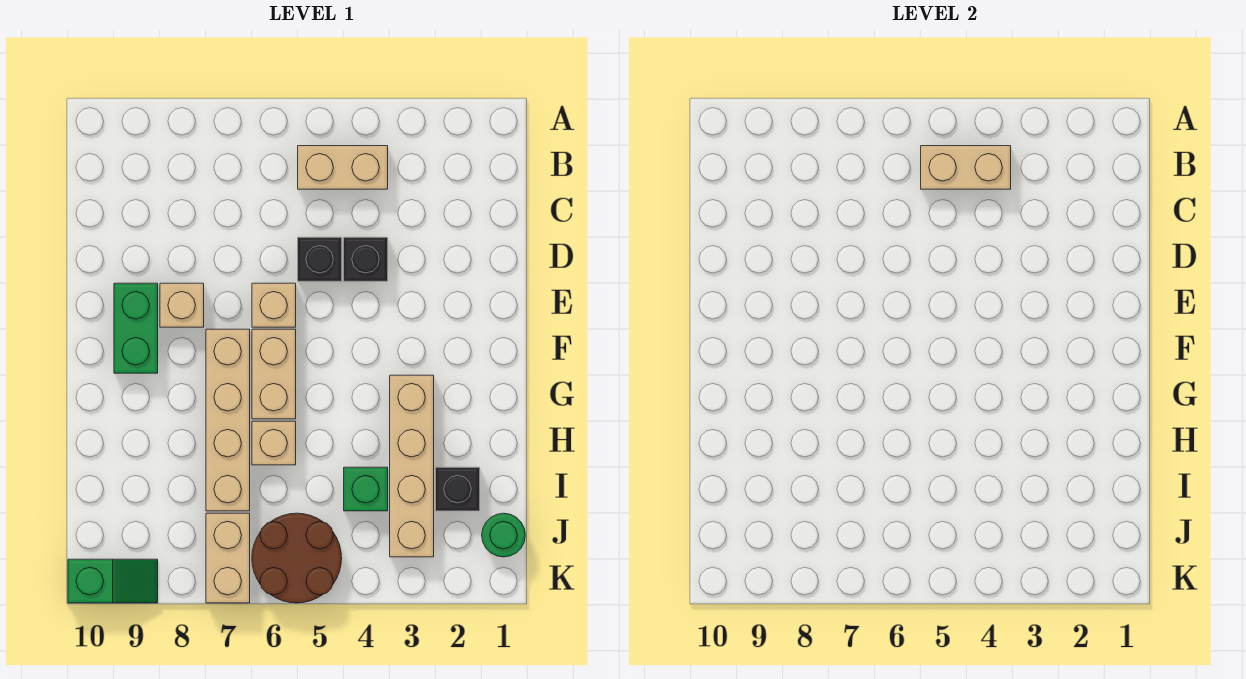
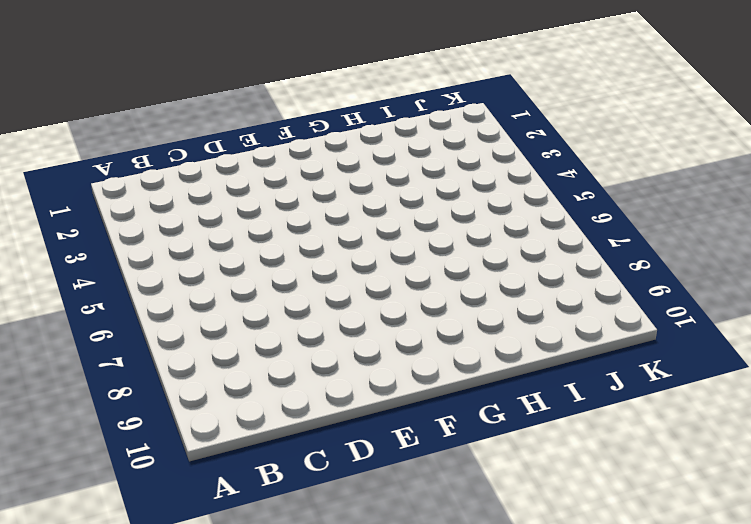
none -> tan 1x2 brick [298,146,388,189]
none -> black 1x1 brick [344,237,388,281]
none -> black 1x1 brick [298,237,342,281]

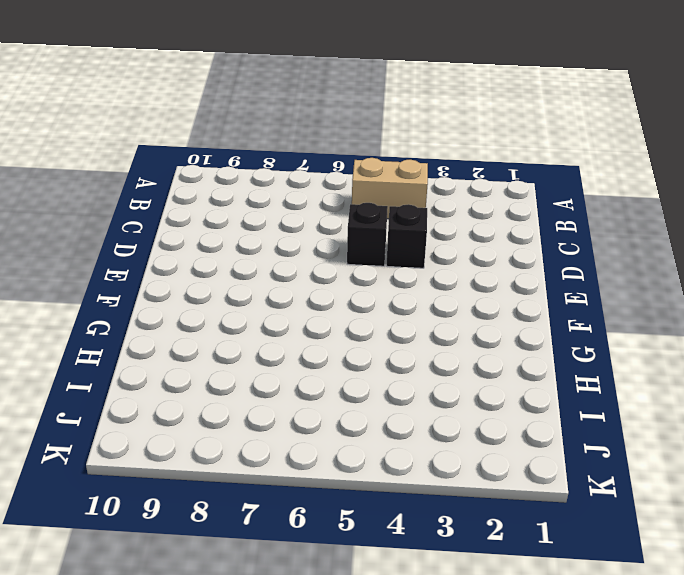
none -> tan 1x1 brick [252,283,296,327]
none -> tan 1x1 brick [160,283,204,327]
none -> green 1x2 brick [114,283,158,373]

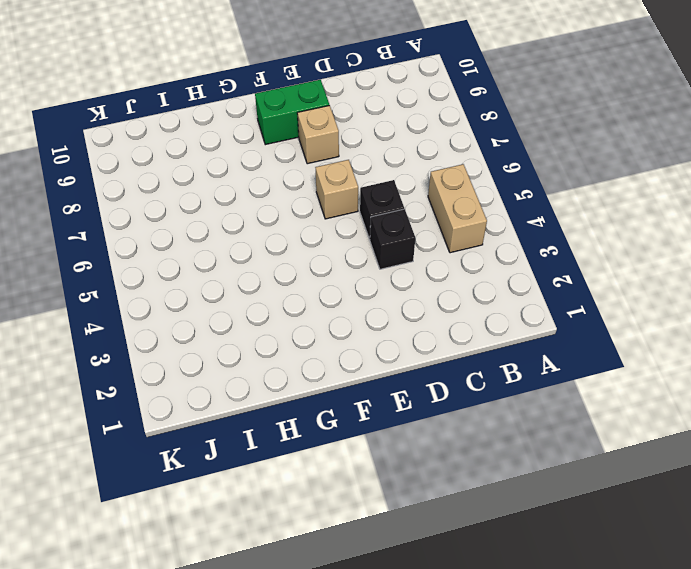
none -> tan 1x2 brick [252,329,296,419]
none -> tan 1x4 brick [206,329,250,511]
none -> tan 1x4 brick [390,375,434,557]

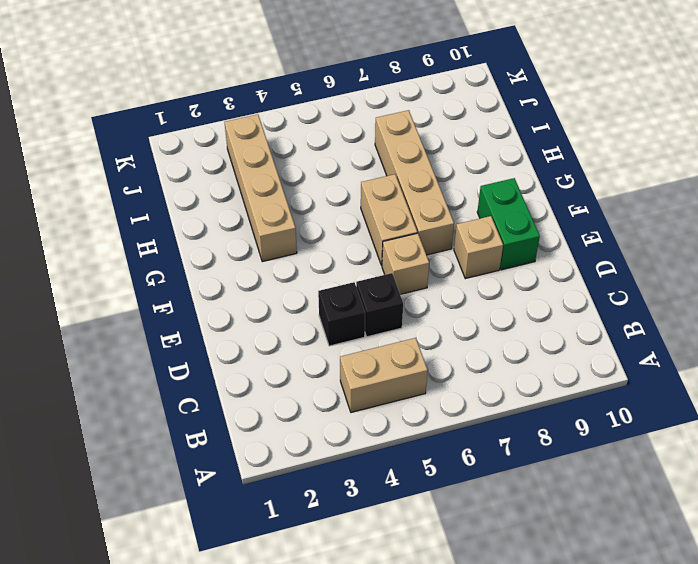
none -> tan 1x1 brick [252,421,296,465]
none -> black 1x1 brick [436,467,480,511]
none -> green 1x1 brick [344,467,388,511]

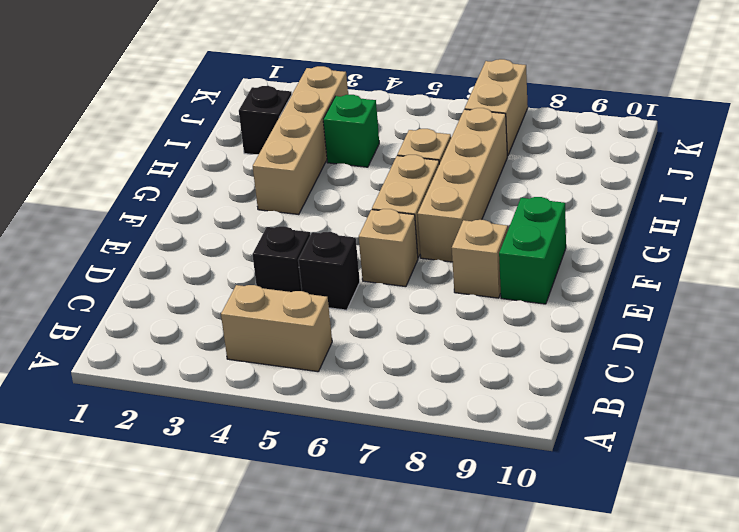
none -> green 1x1 round brick [482,513,525,557]
none -> brown 2x2 round brick [252,513,342,603]
none -> green 1x2 slope [68,559,158,603]

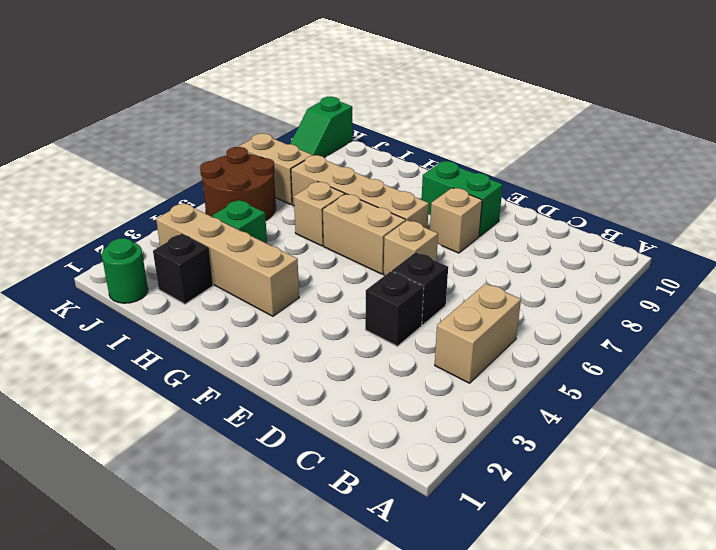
none -> tan 1x2 brick [921,146,1011,189]

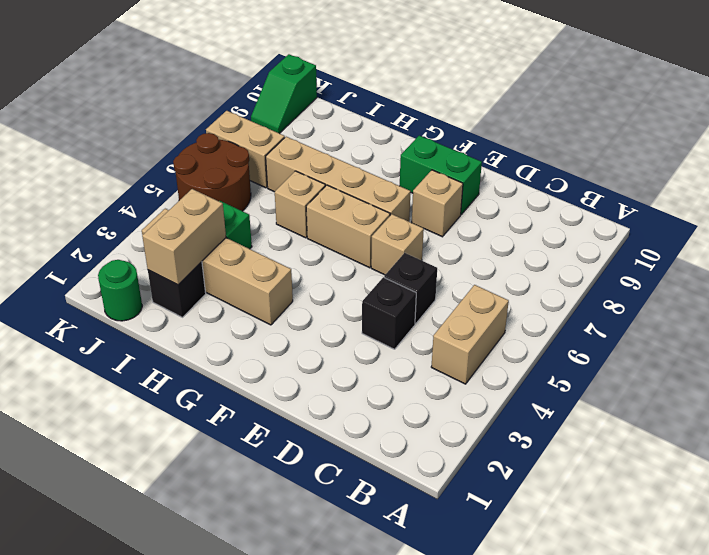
tan 1x2 brick [142,189,226,285] -> tan 1x2 brick moved to [921,146,1011,189]

